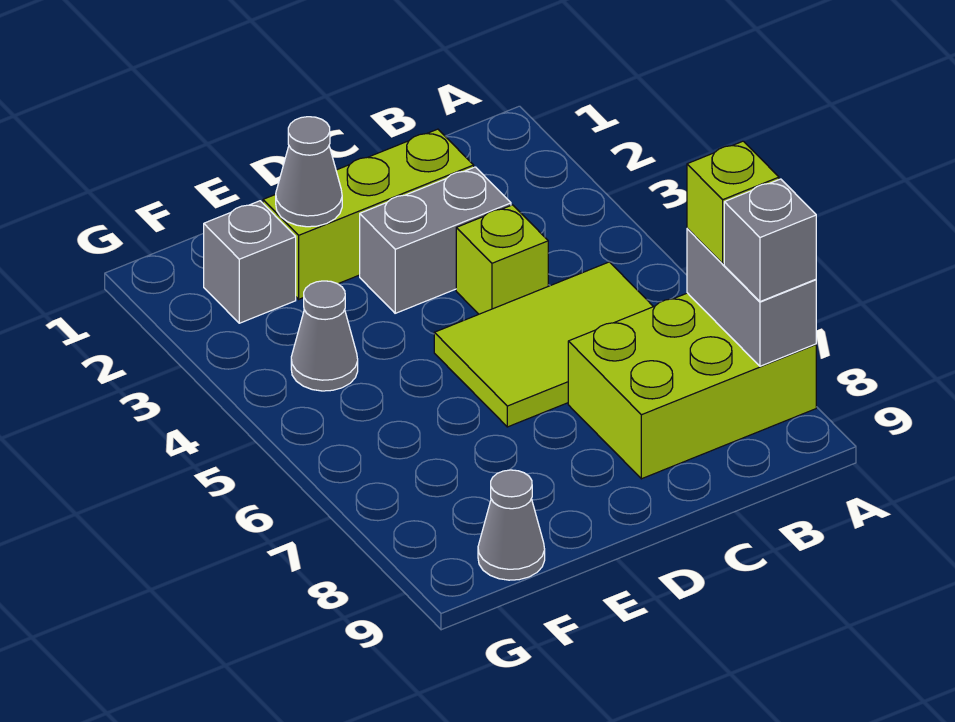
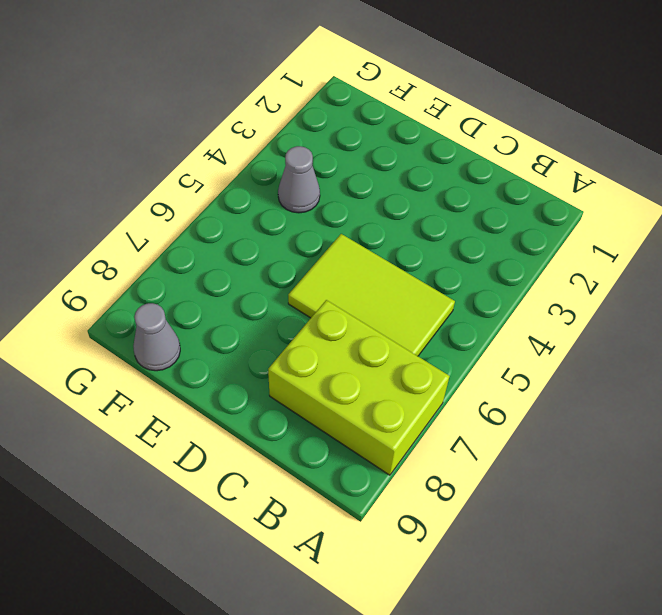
none -> lime 1x3 brick [263,129,474,299]
none -> grey 1x2 brick [360,167,511,313]
none -> lime 1x1 brick [456,205,548,314]

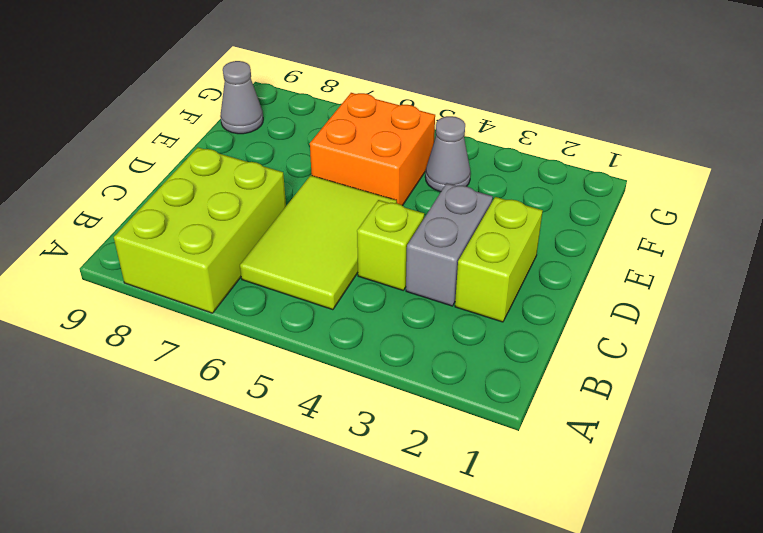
lime 1x2 brick [455,197,543,322] -> lime 1x3 brick [263,129,474,299]
orange 2x2 brick [310,93,435,206] -> none
none -> grey 1x1 brick [204,201,296,323]
none -> grey 1x2 brick [687,228,816,366]
none -> grey 1x1 cone [276,117,342,227]

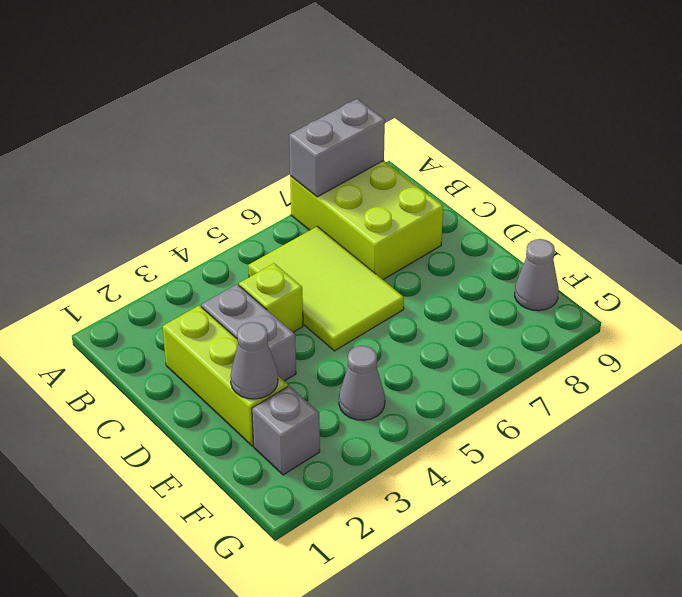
none -> lime 1x1 brick [687,141,779,264]
none -> grey 1x1 brick [724,179,816,302]

